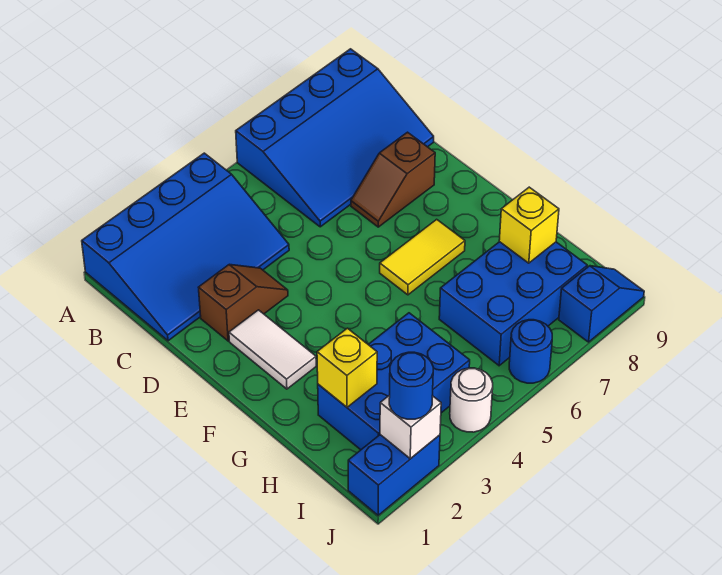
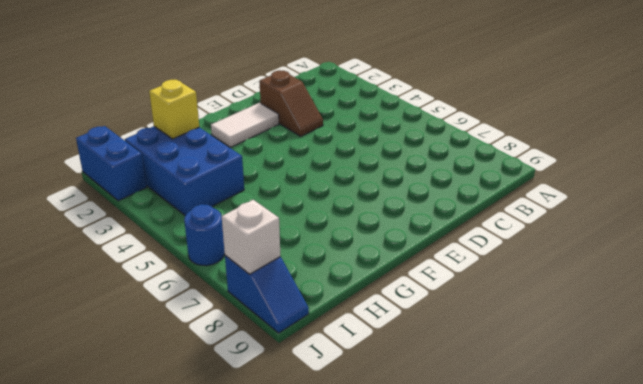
white 1x1 brick [222,200,280,274] -> white 1x1 brick moved to [380,395,441,459]
none -> blue 3x4 slope [82,153,289,341]
none -> blue 3x4 slope [236,49,434,227]
none -> brown 1x2 slope [351,132,435,227]

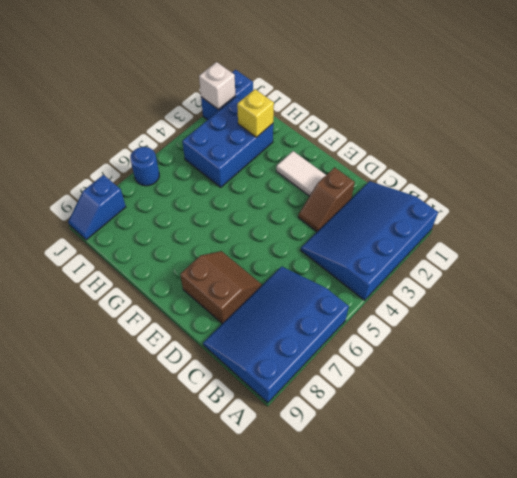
brown 2x2 slope [180,251,262,324] -> brown 1x2 slope [351,132,435,227]
none -> yellow 1x2 tile [380,219,465,295]
none -> blue 2x3 brick [439,242,587,366]
none -> white 1x1 round brick [450,368,493,432]

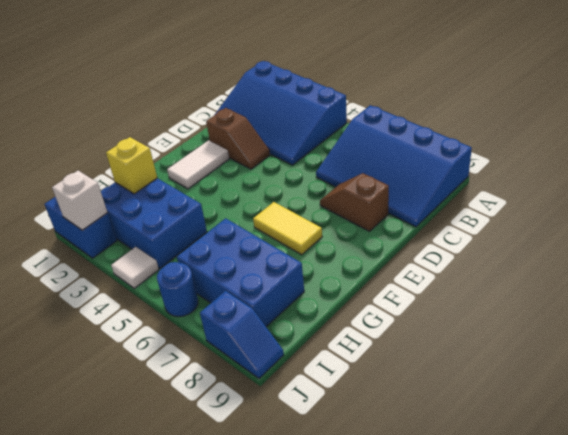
white 1x1 tile [111,247,159,288] -> white 1x1 round brick [450,368,493,432]
none -> yellow 1x1 brick [499,187,559,263]
none -> blue 1x1 round brick [389,352,433,419]

